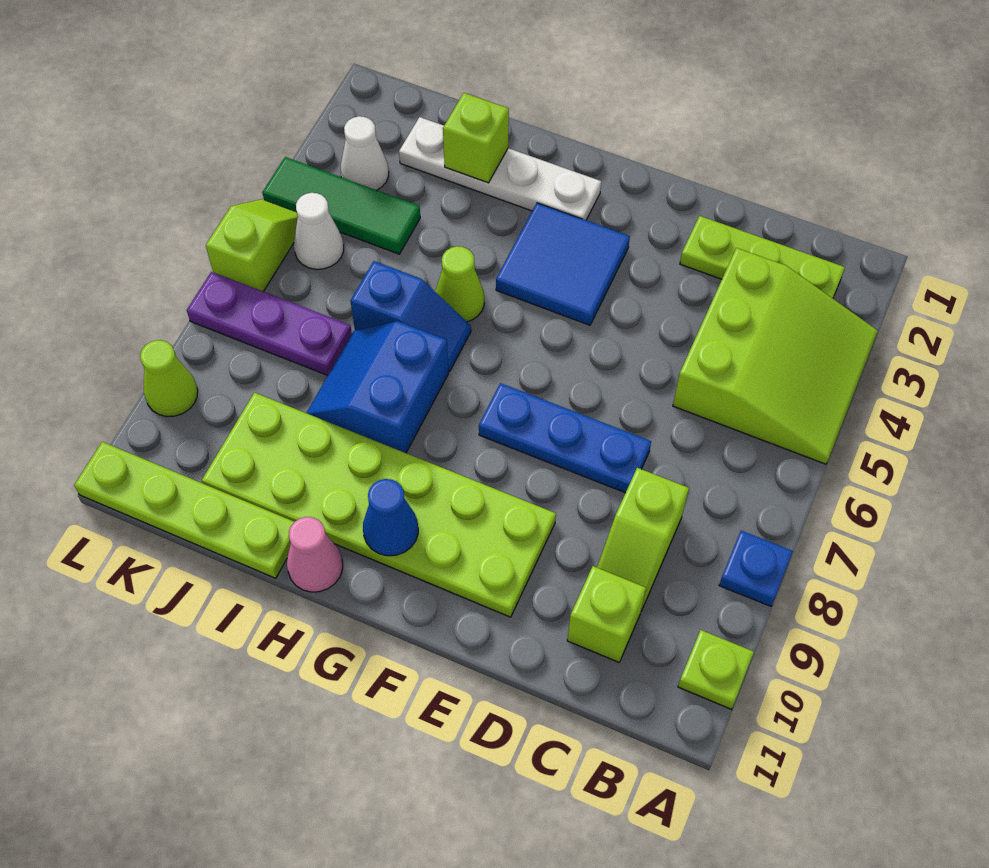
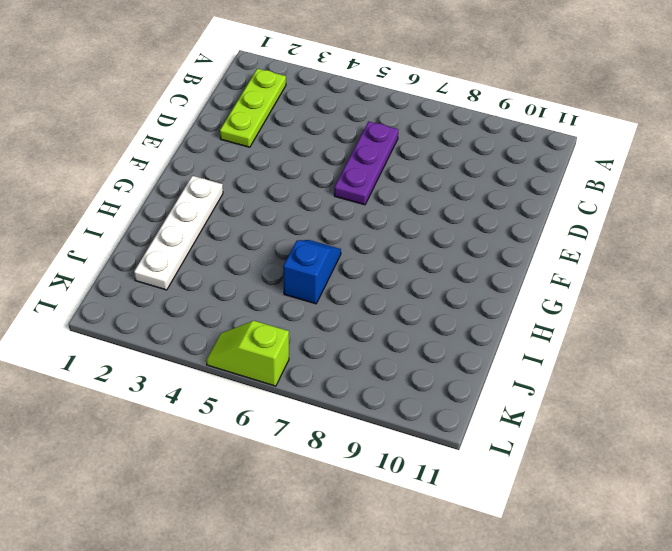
purple 1x3 plate [334,122,398,205] -> purple 1x3 plate moved to [187,272,352,375]
none -> lime 3x3 slope [673,248,878,464]
none -> blue 1x1 plate [719,531,793,606]
none -> lime 1x1 plate [678,630,754,709]

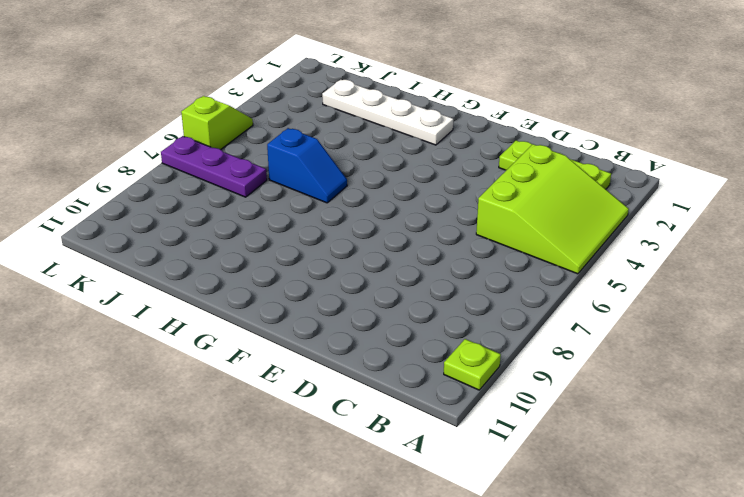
none -> blue 1x1 plate [719,531,793,606]
none -> lime 1x2 slope [597,468,689,611]
none -> lime 1x1 brick [567,566,646,662]

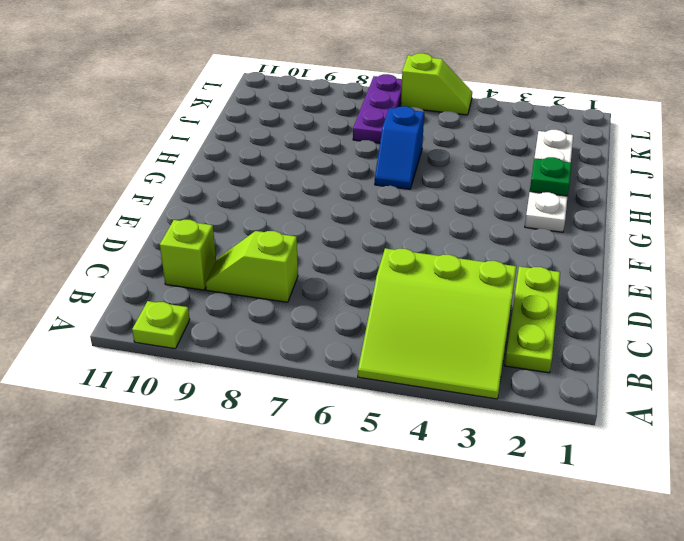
green 1x1 plate [530,157,572,196] -> none
none -> blue 1x1 plate [719,531,793,606]
none -> blue 1x3 plate [479,383,651,493]
none -> lime 2x6 plate [202,393,556,617]

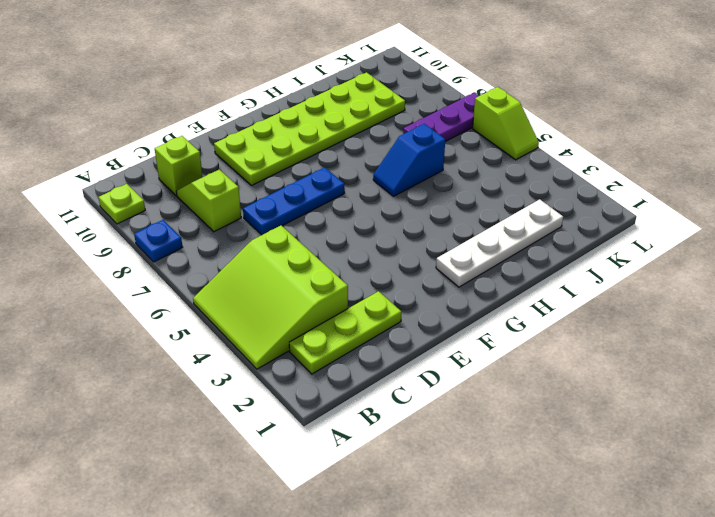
none -> blue 2x2 tile [496,203,630,325]
none -> lime 1x1 cone [435,246,484,322]
none -> blue 2x2 slope [307,321,449,453]

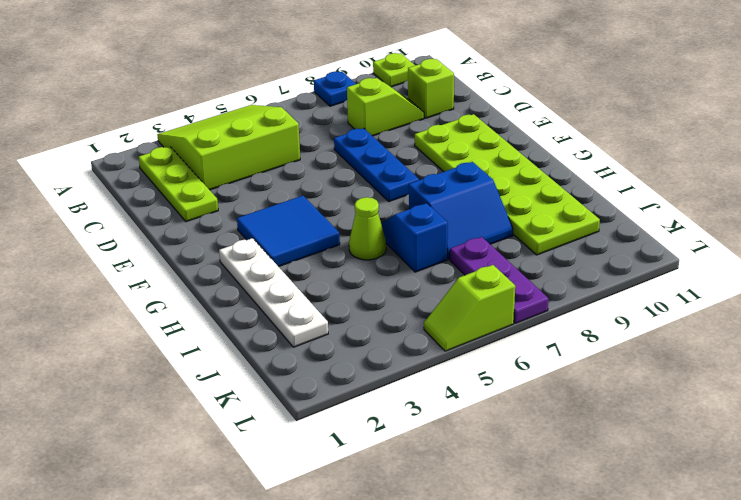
none -> pink 1x1 cone [287,517,343,592]
none -> lime 1x4 plate [74,442,294,578]
none -> green 1x3 tile [262,157,420,254]

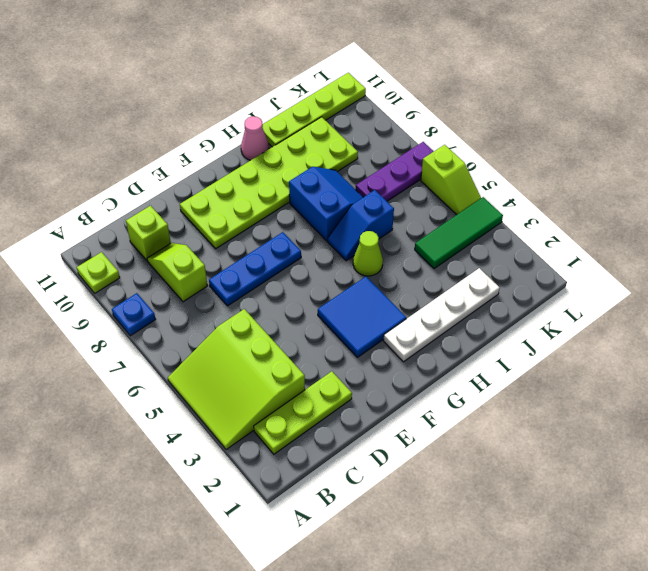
none -> white 1x1 cone [341,116,389,190]
none -> white 1x1 cone [294,193,344,269]
none -> lime 1x1 cone [140,340,198,417]

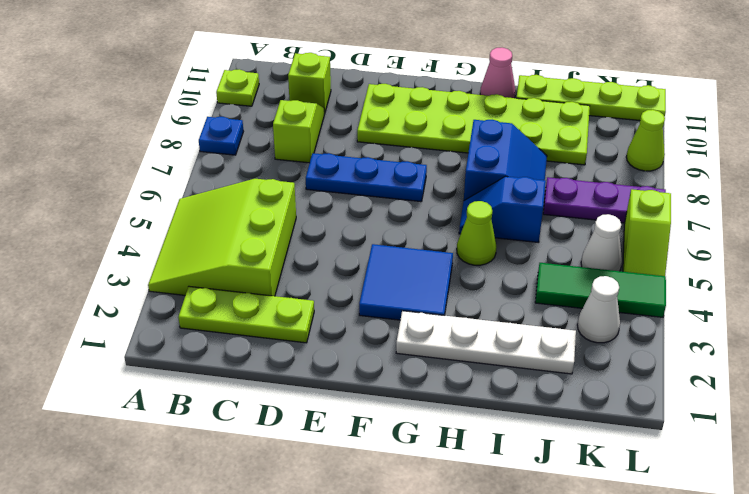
none -> blue 1x1 cone [363,479,418,556]
none -> lime 1x1 brick [443,93,509,183]

